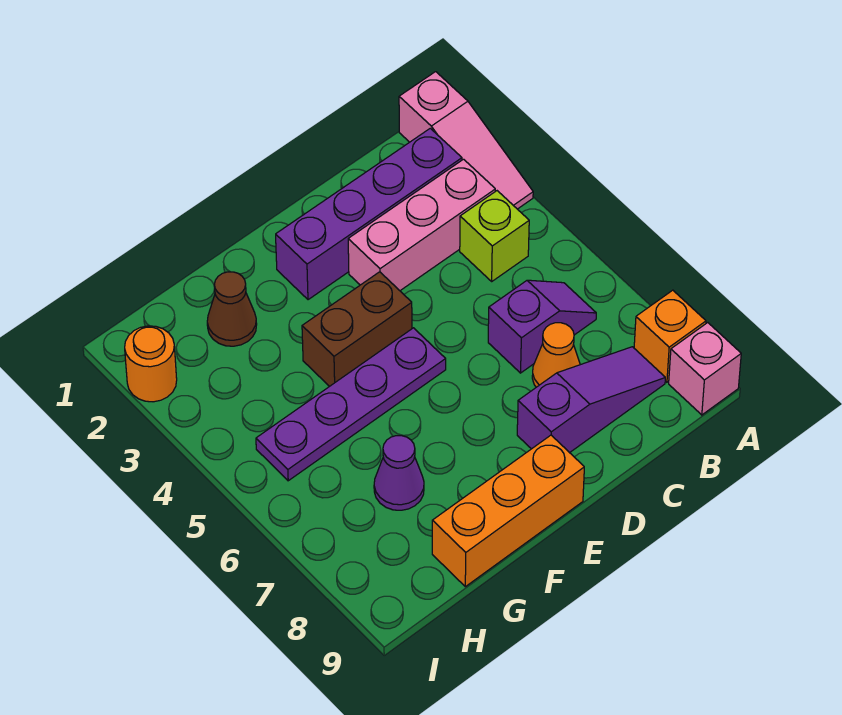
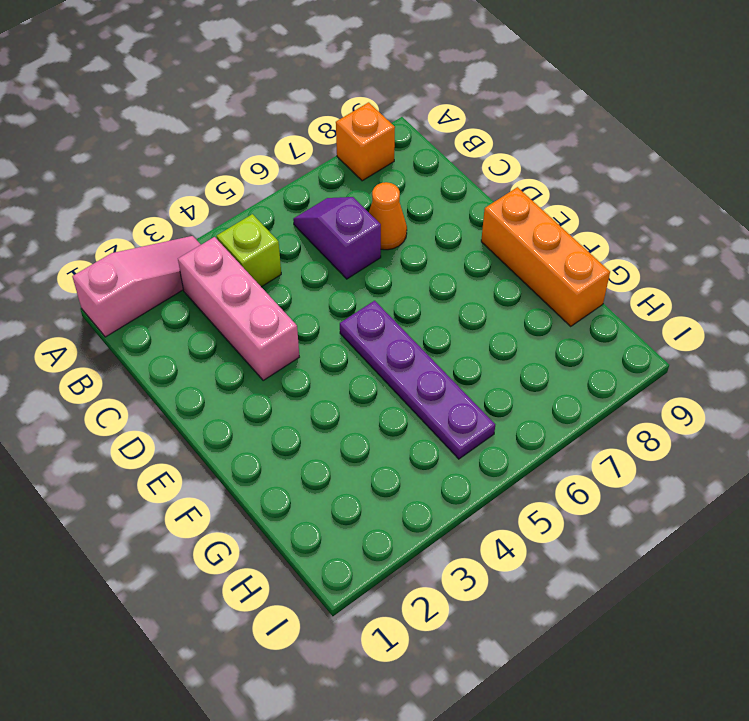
none -> pink 1x1 brick [669,323,741,415]
none -> purple 1x4 brick [276,128,462,300]
none -> purple 1x3 slope [517,347,665,453]

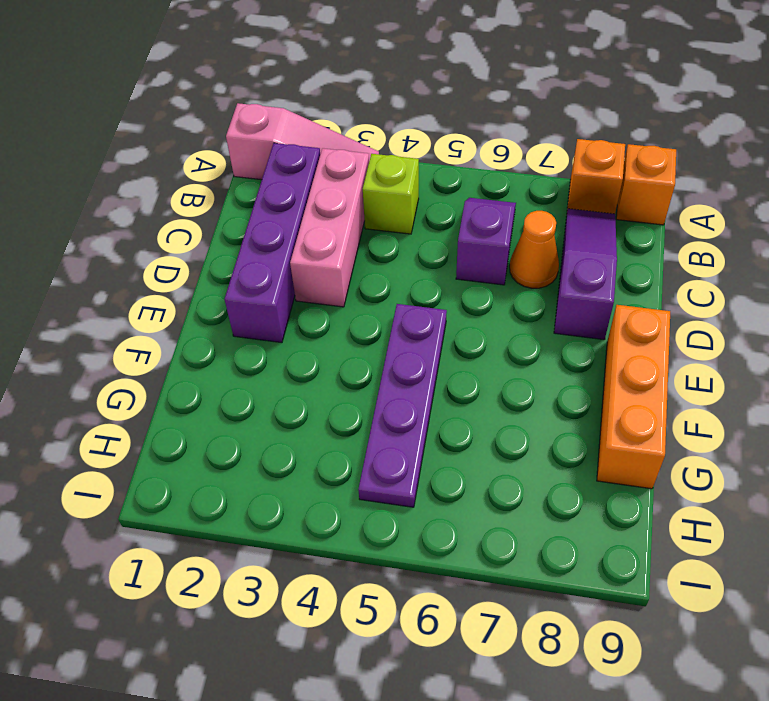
orange 1x1 brick [616,144,676,225] -> pink 1x1 brick [669,323,741,415]
none -> brown 1x2 brick [302,272,412,387]
none -> brown 1x1 cone [207,272,257,346]
none -> purple 1x1 cone [374,436,424,510]

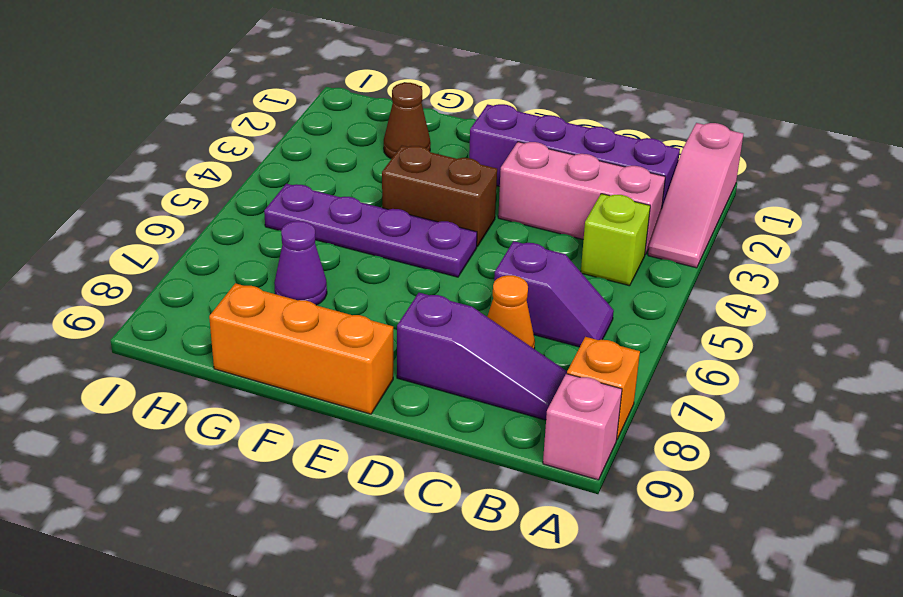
none -> orange 1x1 round brick [125,326,177,402]

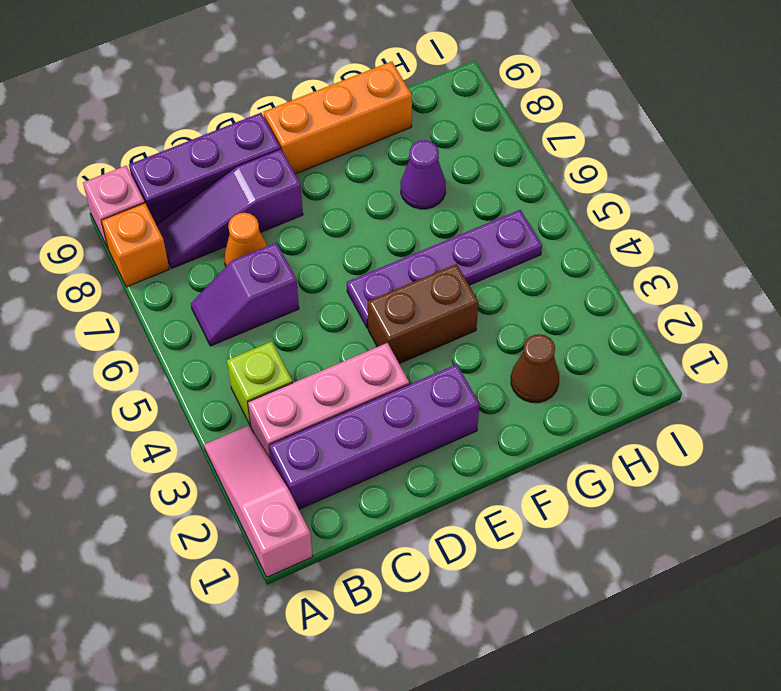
purple 1x3 brick [129,113,280,225] -> none
none -> orange 1x1 round brick [125,326,177,402]

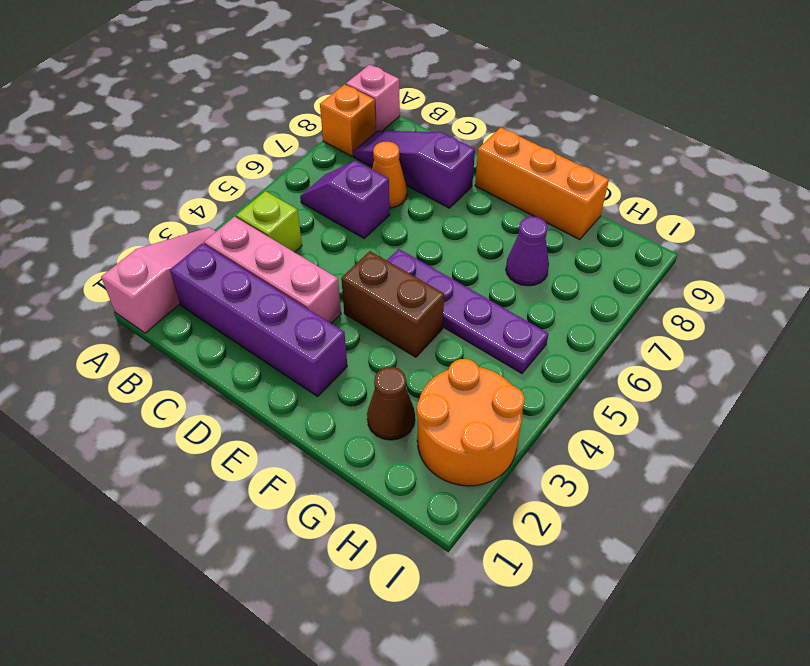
orange 2x2 round brick [417,359,525,486] -> orange 1x1 round brick [125,326,177,402]

